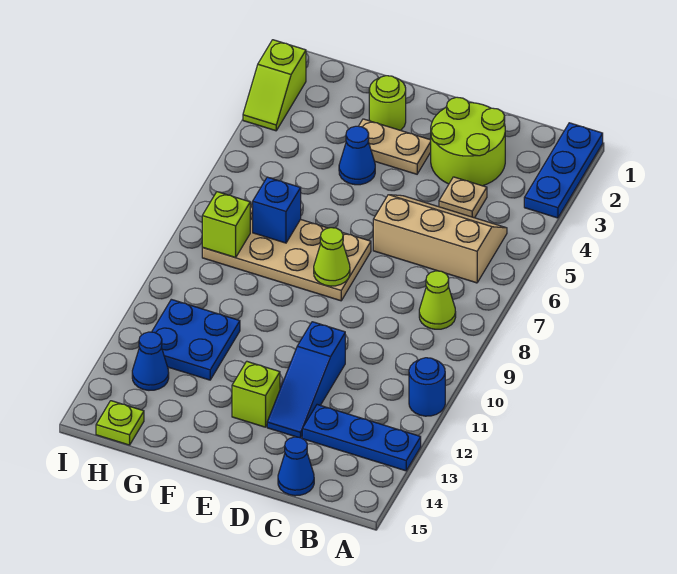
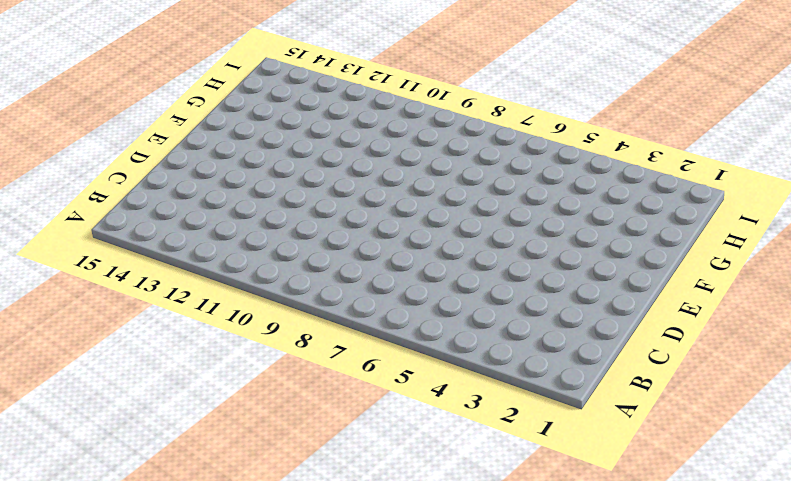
none -> blue 1x3 plate [524,123,603,218]
none -> blue 1x1 round brick [409,358,445,416]
none -> blue 1x3 plate [302,405,421,471]

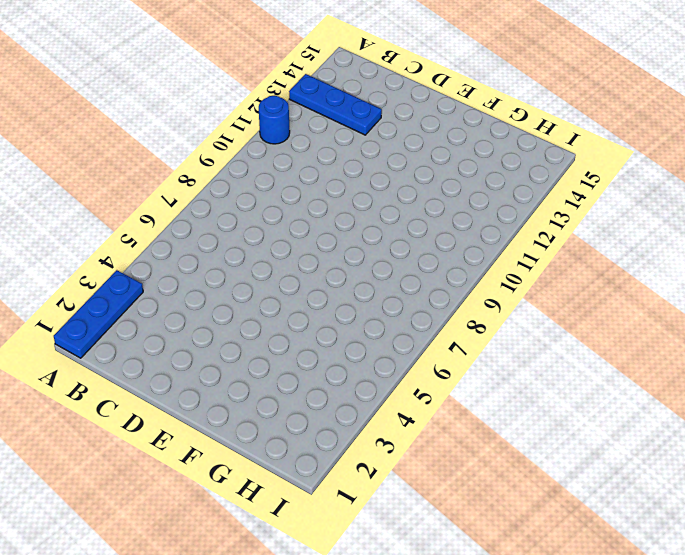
none -> tan 2x3 slope [373,195,507,283]
none -> lime 1x1 cone [419,271,456,329]
none -> lime 2x2 round brick [431,97,505,186]

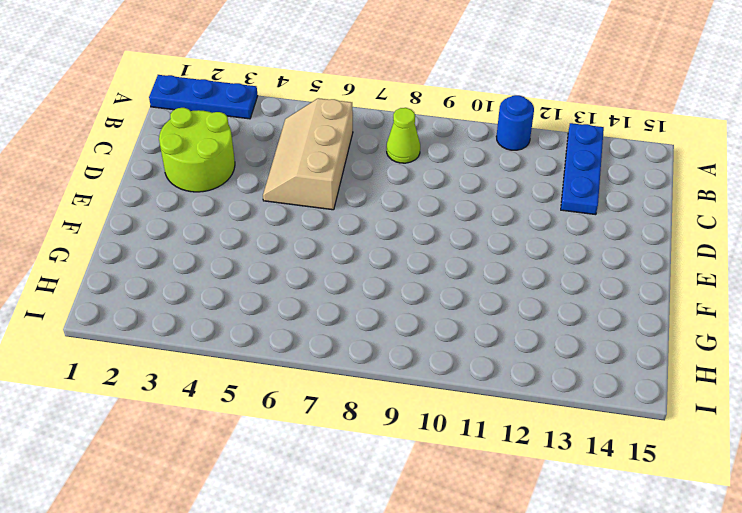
none -> tan 1x1 plate [439,177,487,218]
none -> blue 1x1 cone [278,437,314,496]
none -> blue 1x3 slope [267,322,345,438]

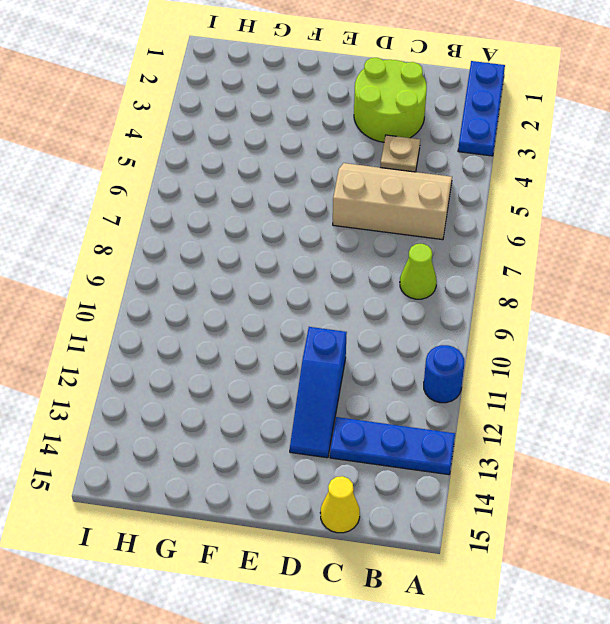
yellow 1x1 cone [321,476,360,533] -> blue 1x1 cone [278,437,314,496]
none -> tan 1x2 plate [359,119,431,174]
none -> tan 2x4 plate [202,204,371,301]
none -> lime 1x1 brick [232,361,280,427]

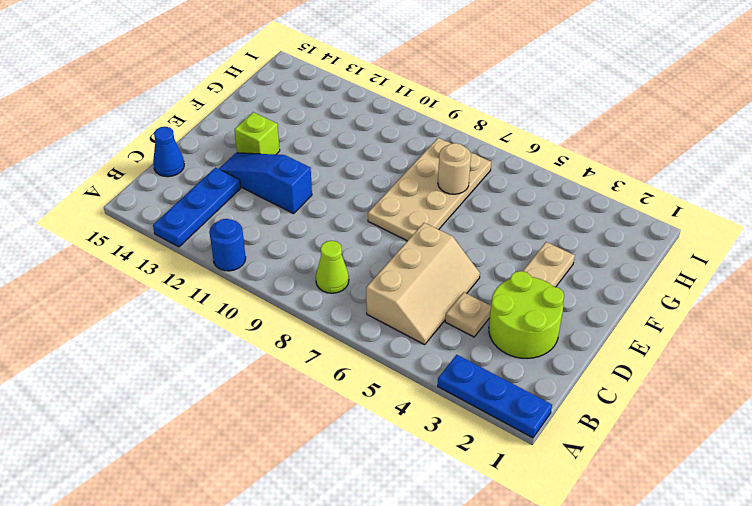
tan 1x1 round brick [438,143,471,194] -> blue 1x1 brick [253,177,301,243]
none -> lime 1x1 round brick [369,76,406,130]
none -> blue 1x1 cone [339,126,375,185]
none -> blue 2x2 plate [152,299,240,380]

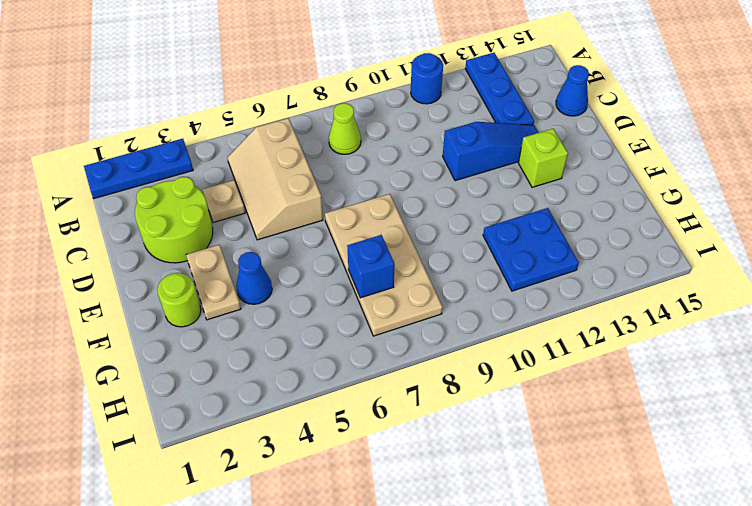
none -> blue 1x1 cone [132,332,169,390]
none -> lime 1x1 plate [96,401,144,445]
none -> lime 1x2 slope [243,40,306,131]

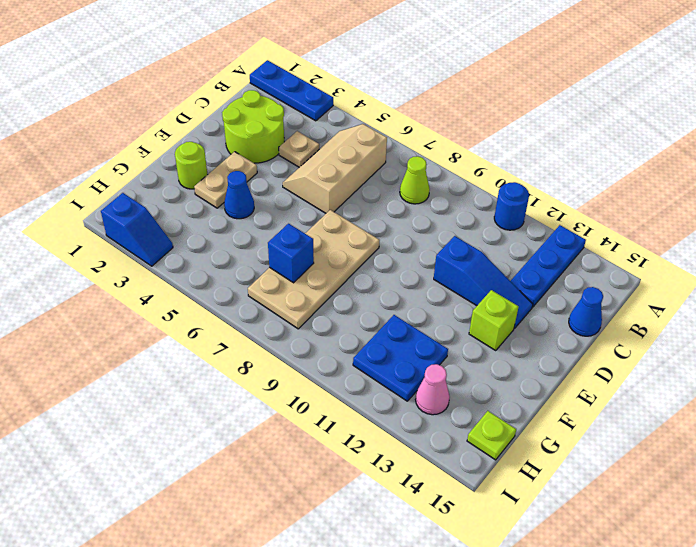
pink 1x1 cone [416,364,450,415] -> blue 1x1 cone [132,332,169,390]
blue 1x2 slope [101,193,173,266] -> lime 1x2 slope [243,40,306,131]
none -> lime 1x1 cone [314,228,350,286]
none -> lime 1x1 brick [202,192,250,258]

